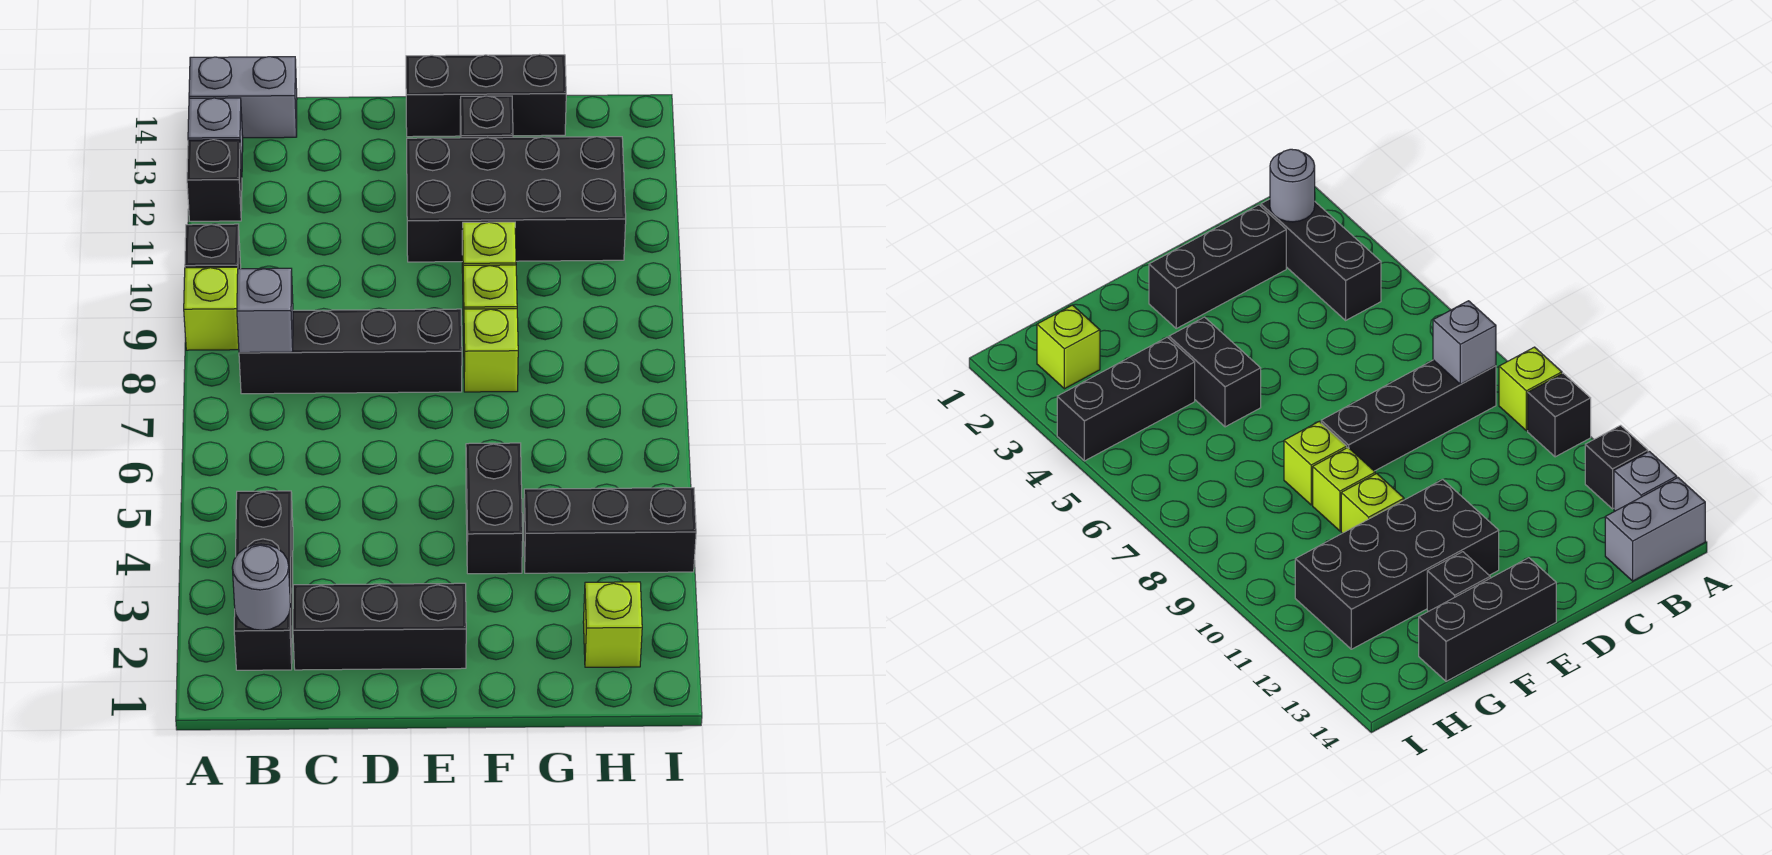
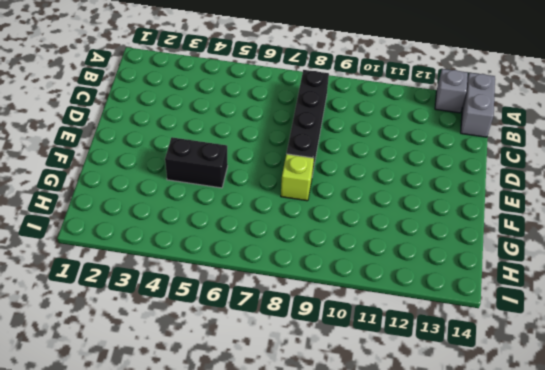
none -> lime 1x1 brick [184,267,239,350]
none -> black 1x1 brick [185,224,241,269]
none -> black 1x1 brick [187,140,242,221]

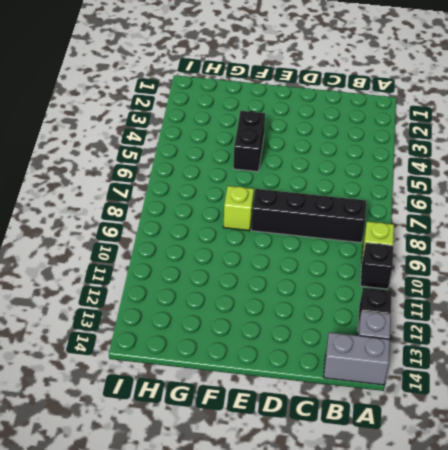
none -> black 1x3 brick [234,491,293,670]
none -> black 1x3 brick [293,583,466,670]
none -> black 2x4 brick [407,137,626,262]

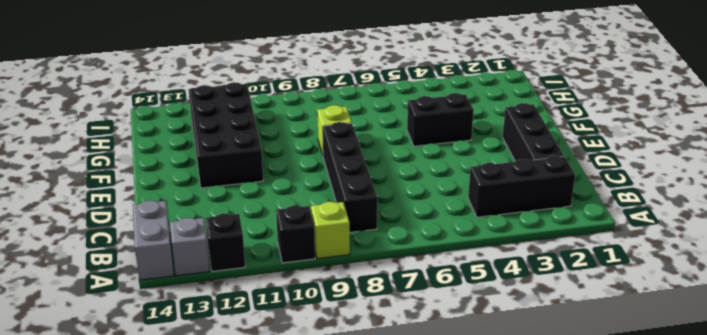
none -> black 1x3 brick [406,54,566,137]
none -> lime 1x1 brick [463,265,517,336]
none -> lime 1x1 brick [462,222,516,273]

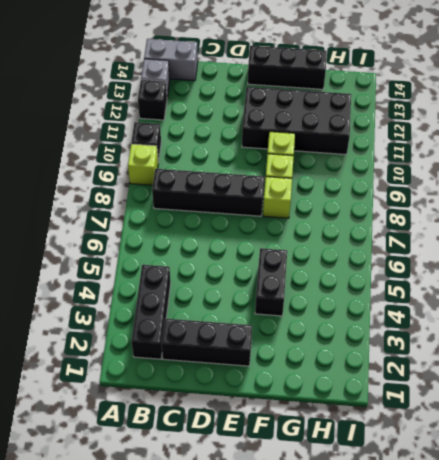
none -> black 1x1 brick [460,96,513,138]
none -> black 1x3 brick [524,488,696,573]
none -> lime 1x1 brick [583,582,642,667]

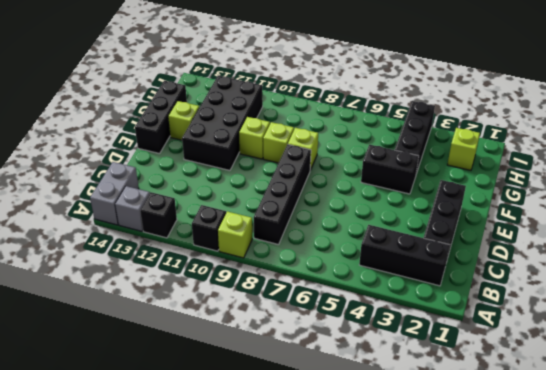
lime 1x1 brick [168,101,199,140] -> black 1x1 brick [460,96,513,138]
none -> grey 1x1 round brick [232,544,290,630]
none -> grey 1x1 brick [237,268,293,353]

